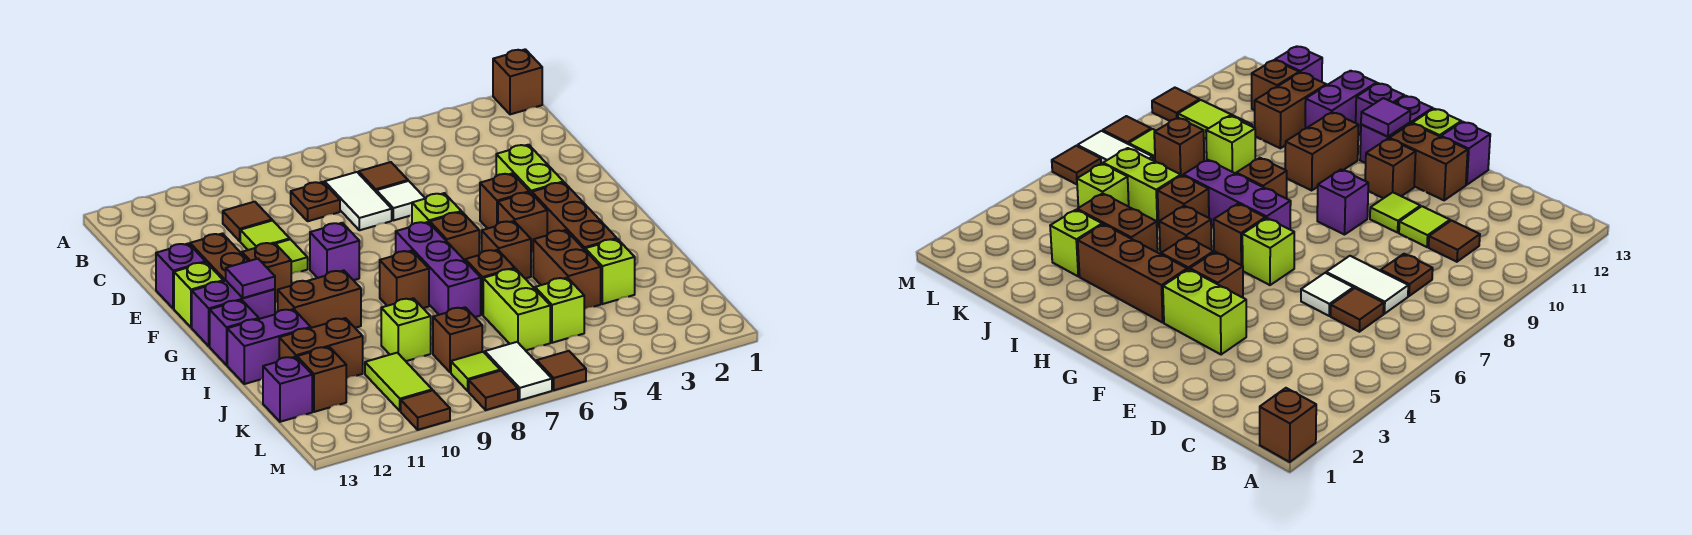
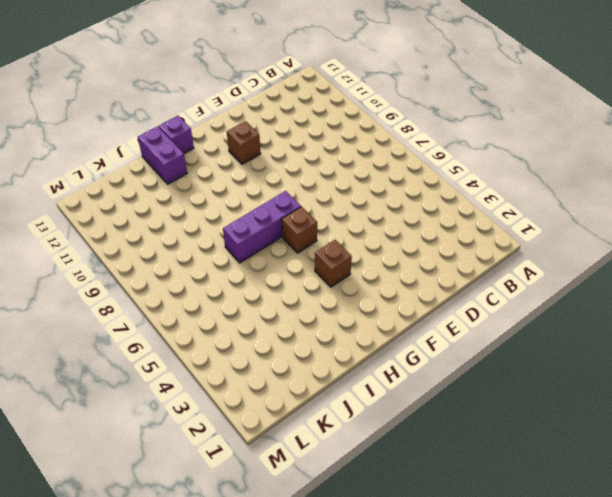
none -> brown 1x1 brick [493,49,542,114]
none -> brown 1x1 tile [359,162,408,191]
none -> white 1x2 tile [325,172,392,230]
none -> brown 1x1 plate [291,182,340,221]

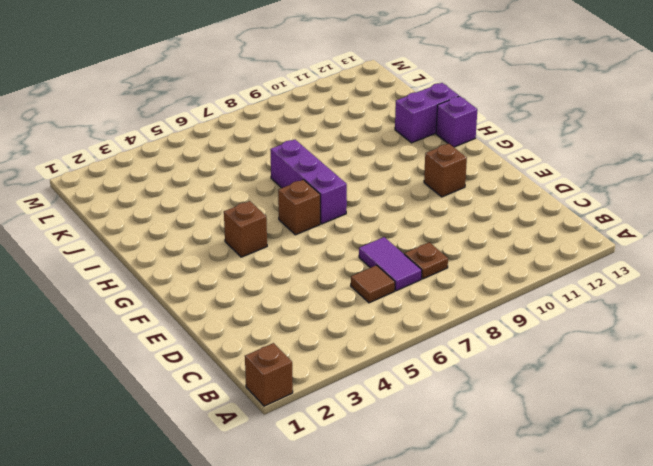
purple 1x2 tile [359,237,422,291] -> white 1x2 tile [325,172,392,230]
none -> brown 1x1 tile [223,202,272,241]
none -> white 1x1 tile [376,181,425,220]
none -> lime 1x1 tile [240,220,290,250]
none -> lime 1x2 brick [496,145,563,193]

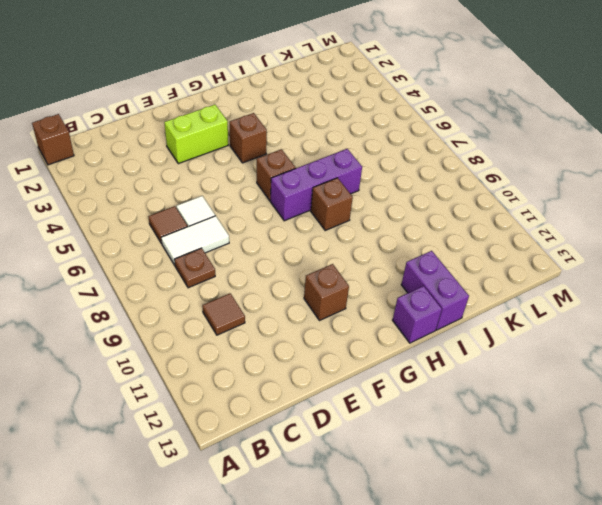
none -> lime 1x1 tile [240,220,290,250]
none -> lime 1x1 tile [276,239,308,274]
none -> brown 1x2 brick [190,234,248,281]
none -> purple 1x1 brick [156,243,205,309]

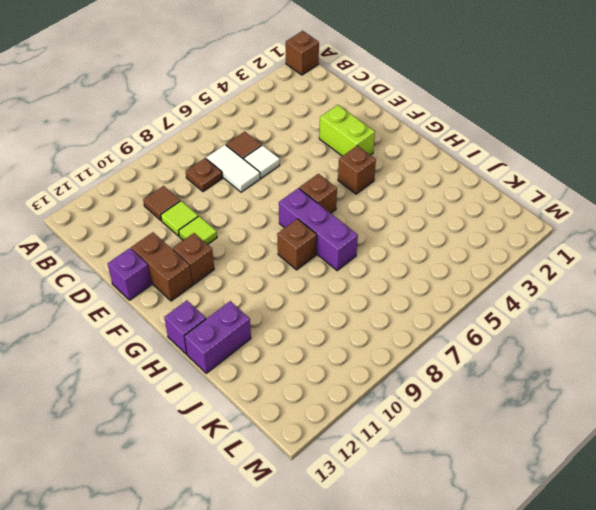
none -> brown 1x1 brick [480,173,529,229]
none -> lime 1x1 brick [412,193,461,224]
none -> purple 1x1 brick [310,223,359,280]
none -> lime 1x1 brick [174,262,223,327]

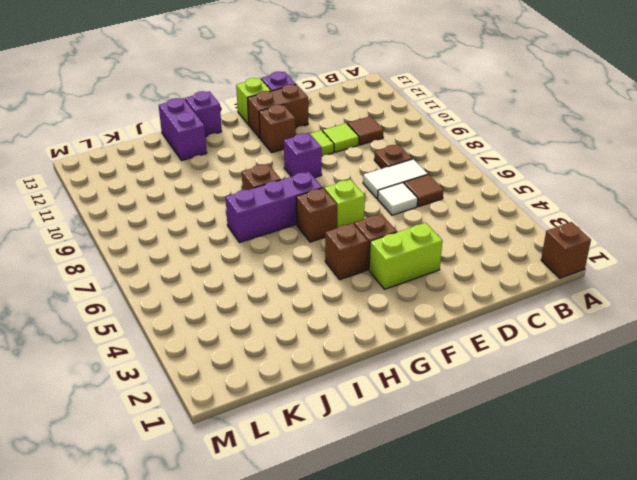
none -> brown 1x3 brick [532,182,617,250]
none -> purple 1x2 brick [192,281,275,346]
none -> brown 1x1 brick [482,221,531,279]
none -> brown 1x2 brick [278,270,361,328]

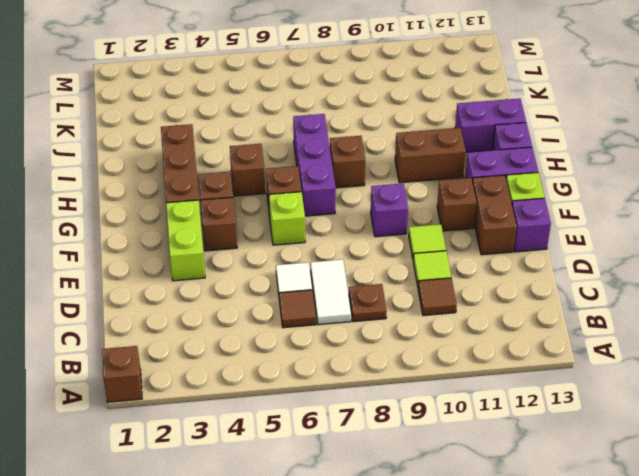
none -> brown 1x2 brick [533,230,601,309]
none -> brown 1x1 brick [465,250,515,315]
none -> lime 1x1 brick [585,239,635,304]
none -> lime 1x2 brick [483,269,550,350]

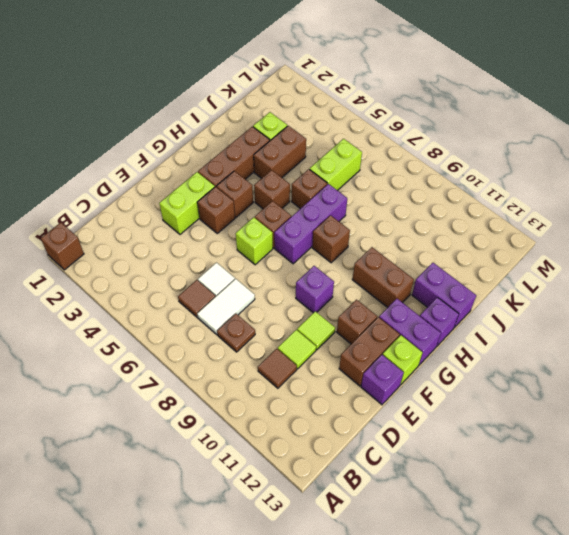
none -> lime 1x1 brick [381,298,431,361]
none -> brown 1x2 brick [279,318,363,378]
none -> lime 1x1 brick [535,278,584,343]
none -> brown 1x1 brick [433,307,482,372]

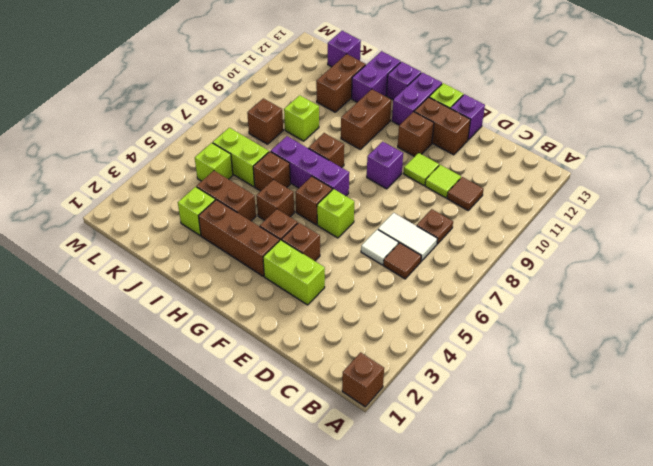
none -> lime 1x2 tile [365,353,432,411]
none -> brown 1x1 brick [297,347,346,412]
none -> white 1x2 tile [485,342,552,400]
none -> lime 1x1 tile [451,352,500,391]

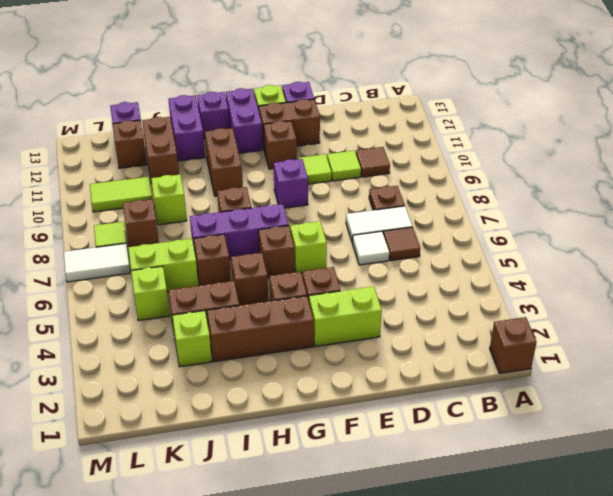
none -> brown 1x1 tile [537,351,586,390]
none -> brown 1x1 tile [469,371,518,410]
none -> brown 1x1 tile [401,390,450,430]
none -> purple 1x1 tile [226,259,275,298]

